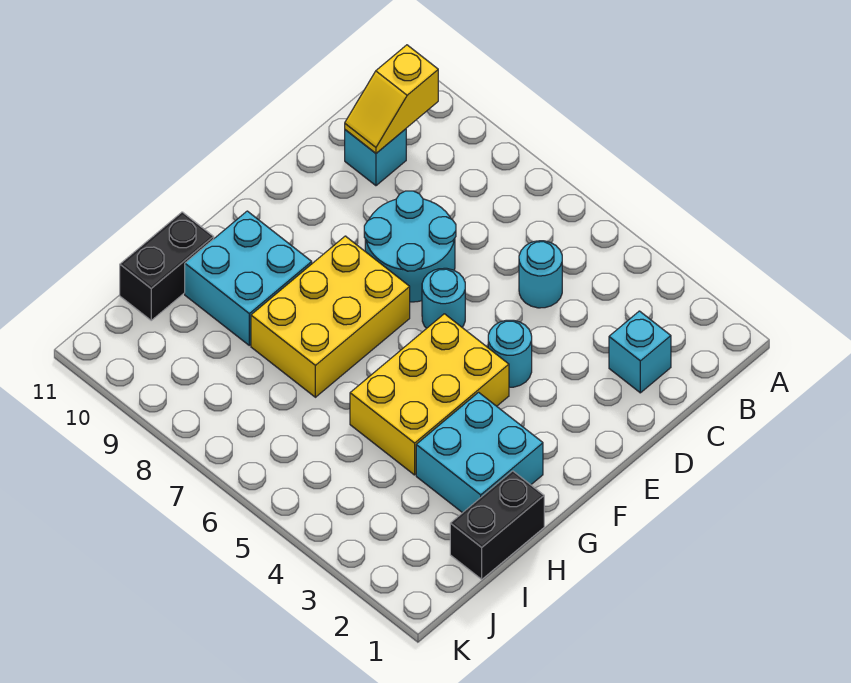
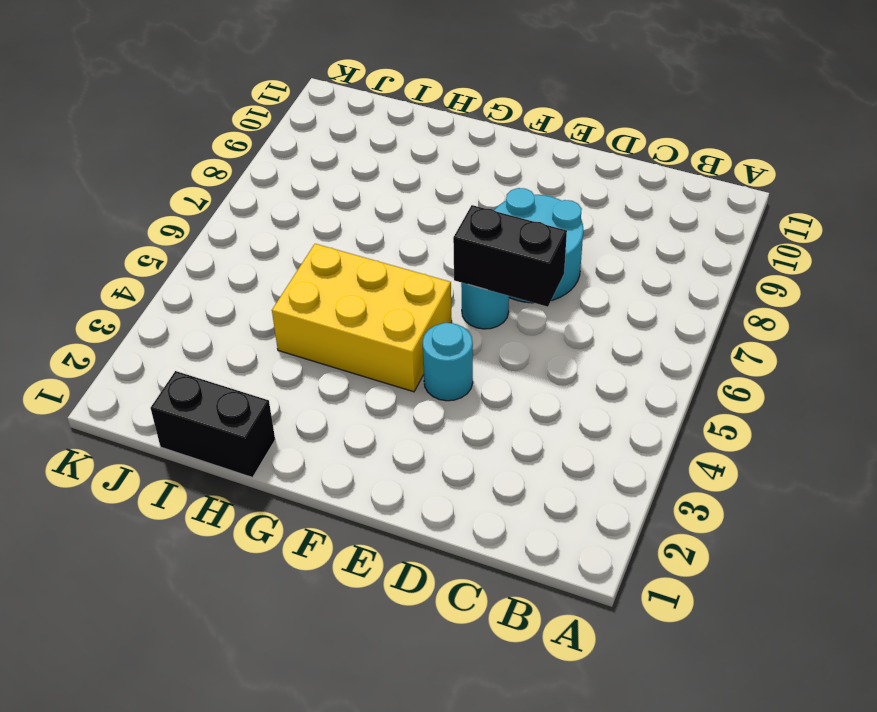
black 1x2 brick [453,205,567,307] -> black 1x2 brick moved to [120,212,214,320]
none -> cyan 1x1 brick [609,311,671,393]
none -> cyan 1x1 round brick [519,241,562,308]
none -> cyan 1x1 brick [345,129,406,186]

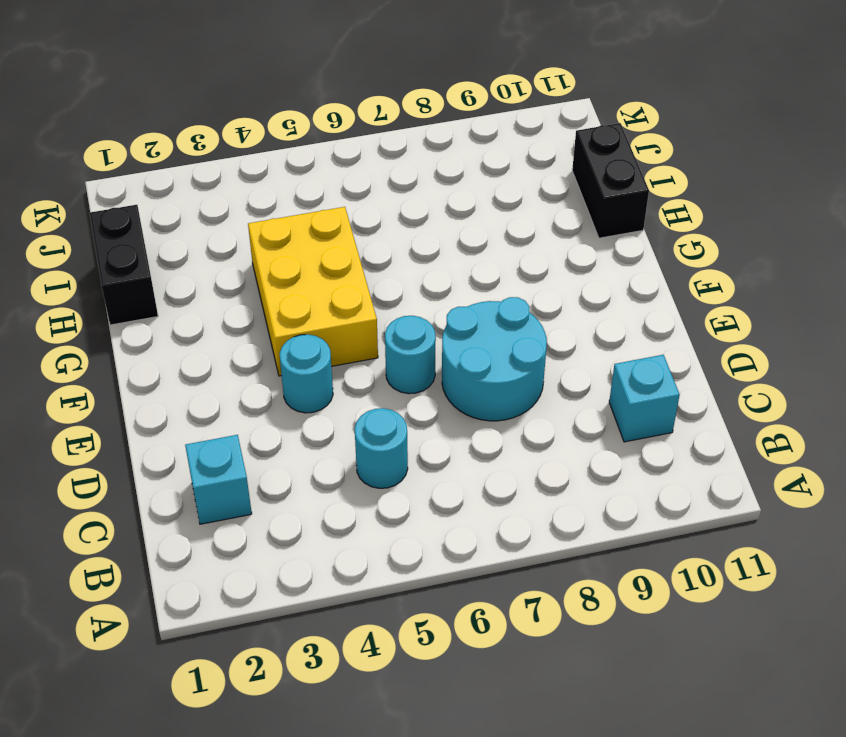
none -> yellow 2x3 brick [251,236,410,397]
none -> cyan 2x2 brick [416,392,543,513]
none -> cyan 2x2 brick [185,211,312,345]

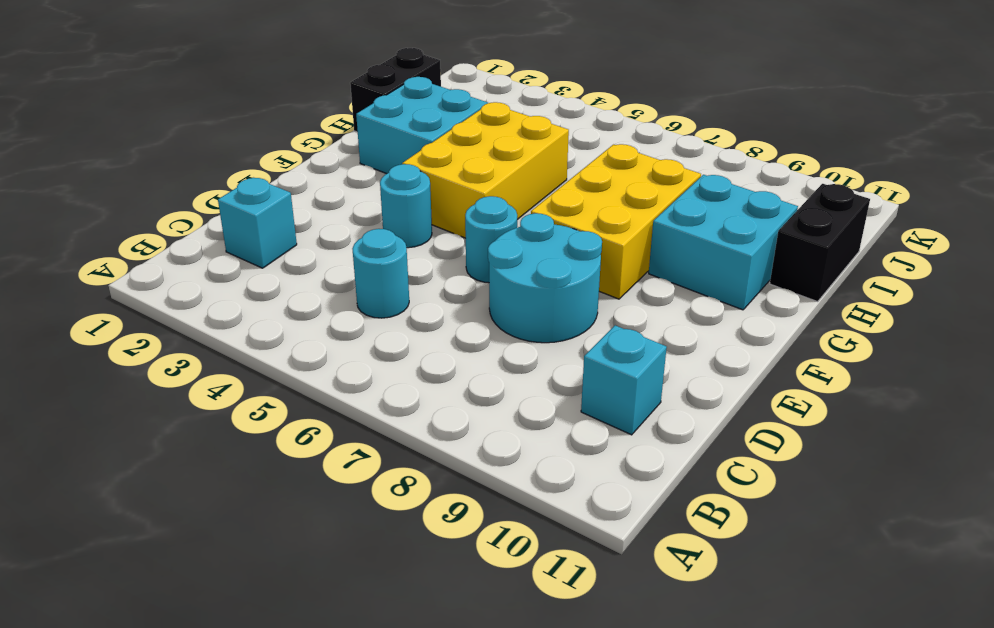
none -> yellow 1x2 slope [345,45,438,153]

